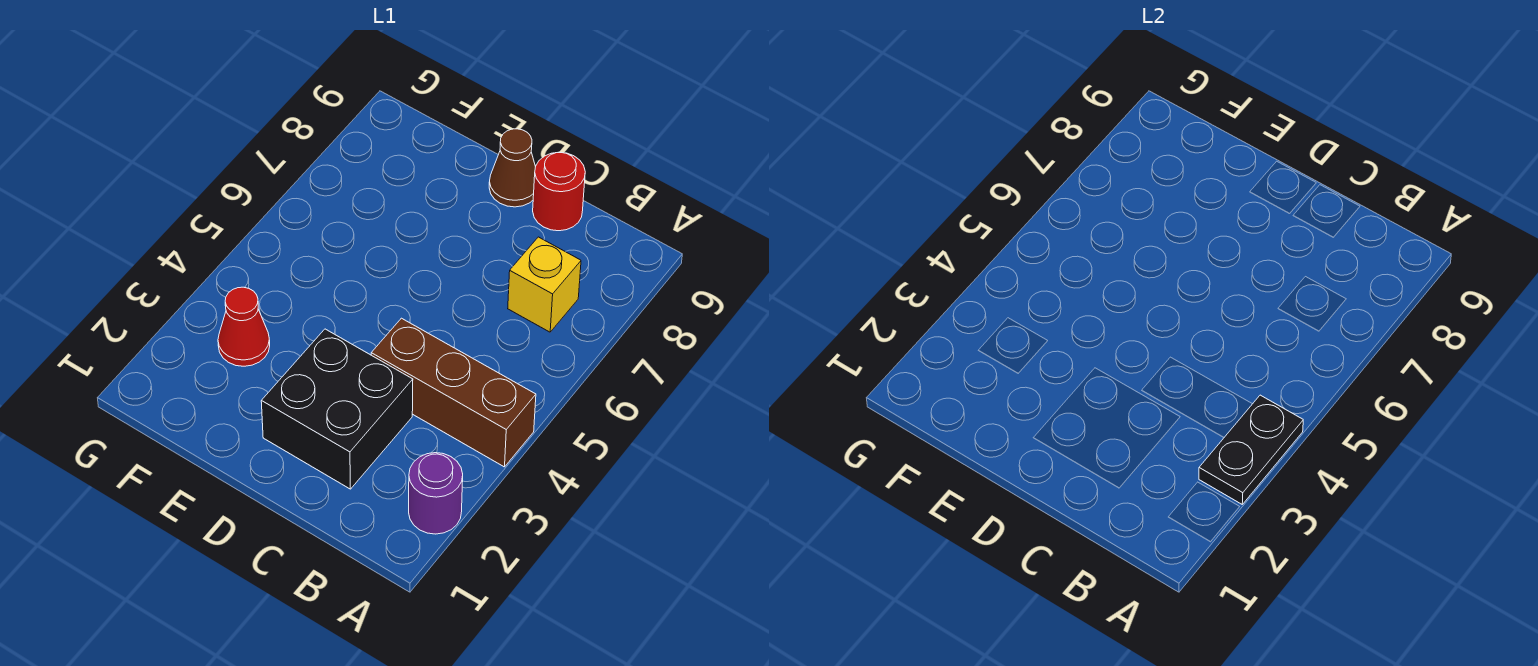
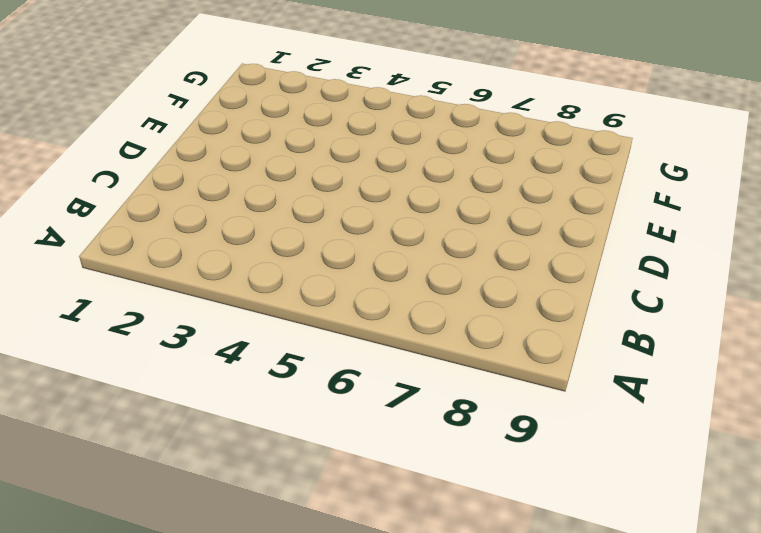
none -> purple 1x1 round brick [409,453,463,534]
none -> brown 1x3 brick [371,318,536,467]

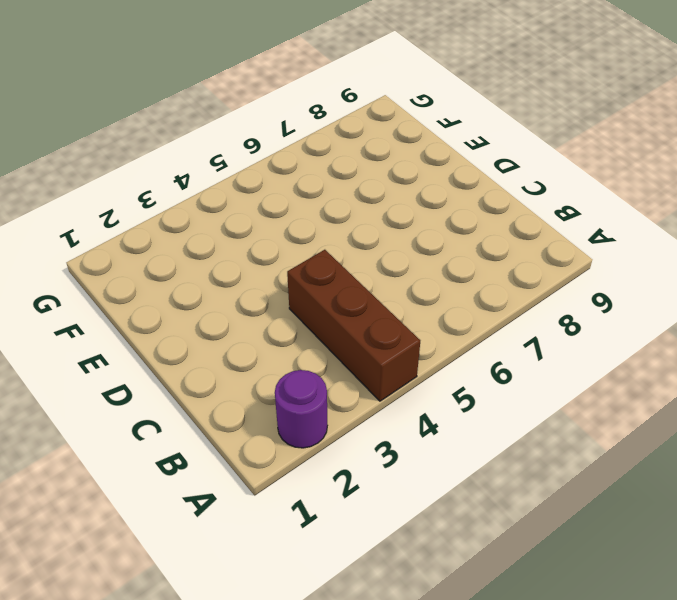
none -> yellow 1x1 brick [508,237,581,332]
none -> black 2x2 brick [261,329,413,489]

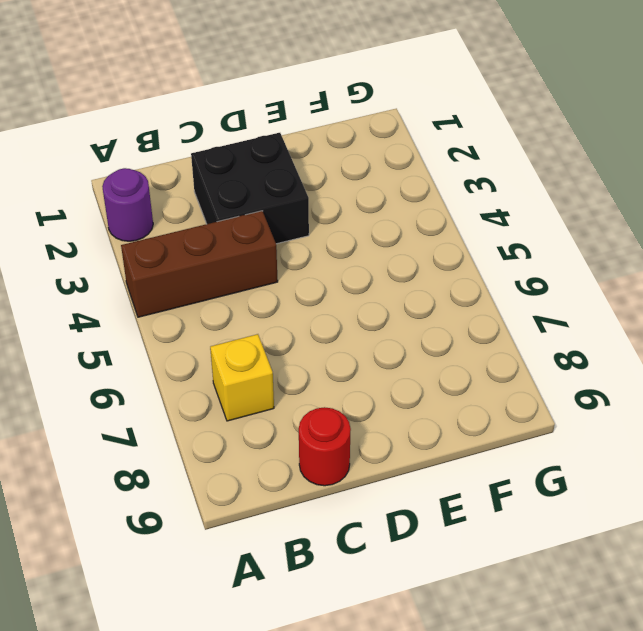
none -> brown 1x1 cone [489,129,536,207]
none -> red 1x1 cone [218,287,270,366]

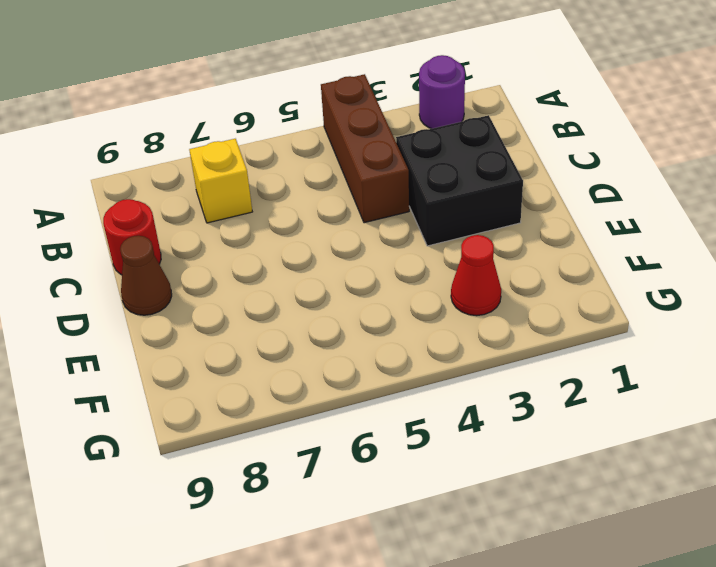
none -> black 1x2 plate [1199,395,1303,504]

